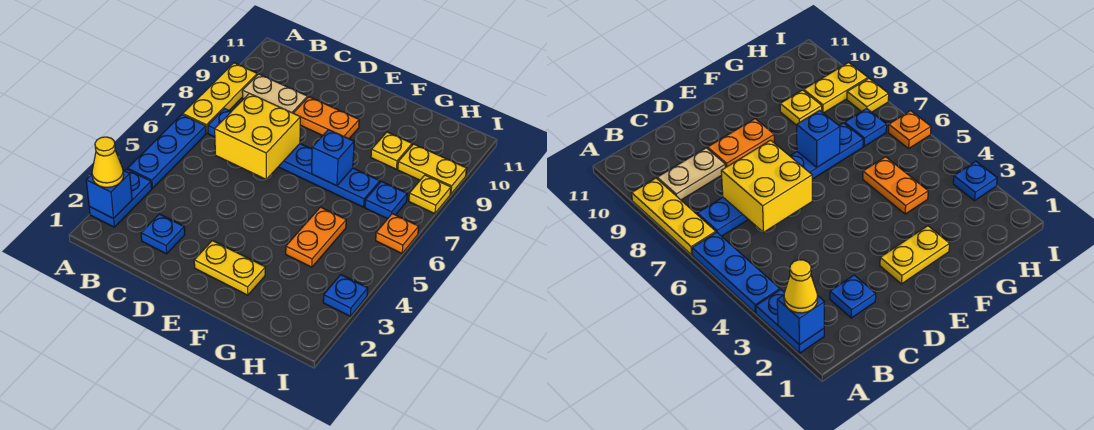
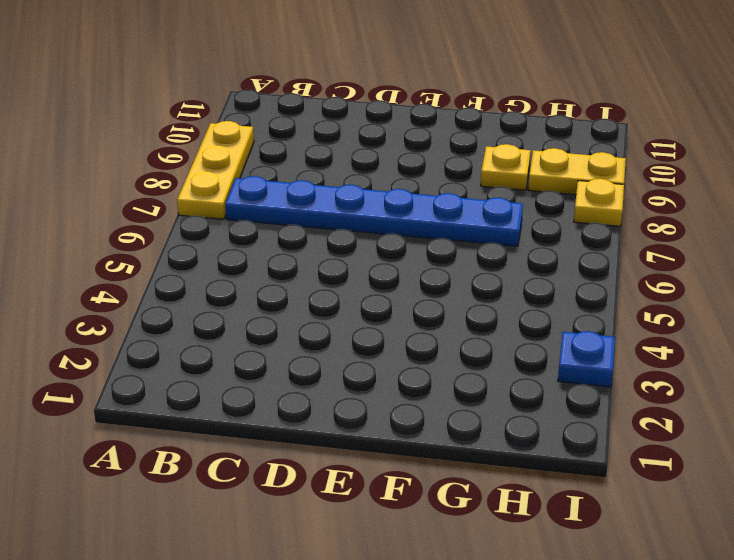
none -> blue 1x2 plate [89,169,152,227]
none -> blue 1x3 plate [128,115,206,188]
none -> tan 1x2 plate [242,74,308,113]

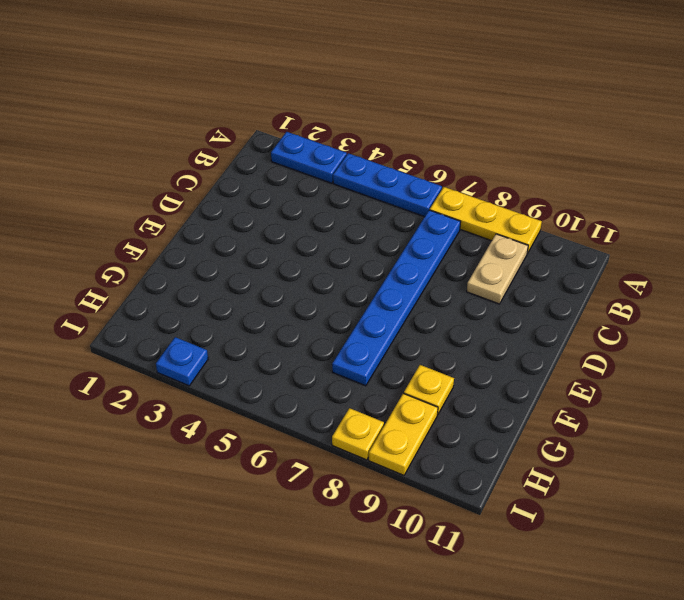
none -> blue 1x1 plate [141,214,185,254]
none -> orange 1x2 plate [294,97,359,139]
none -> yellow 1x2 plate [194,241,265,295]

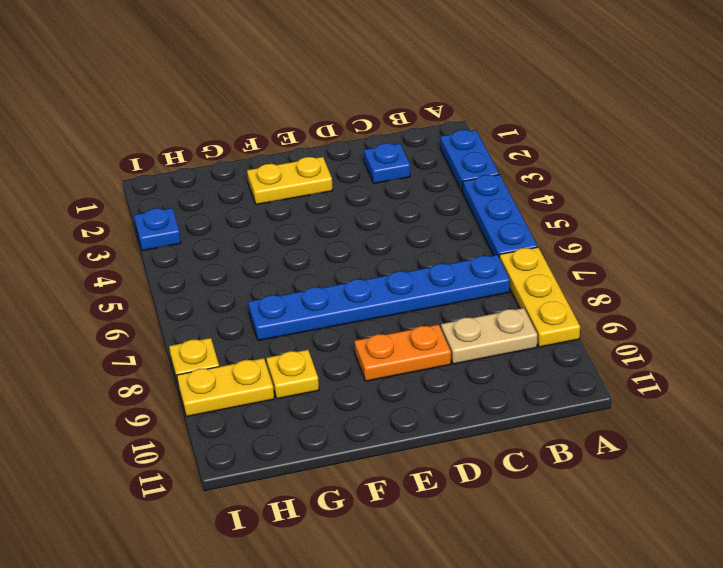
none -> orange 1x2 plate [286,207,346,267]
none -> blue 1x1 plate [365,181,407,219]
none -> orange 1x1 plate [376,214,419,253]

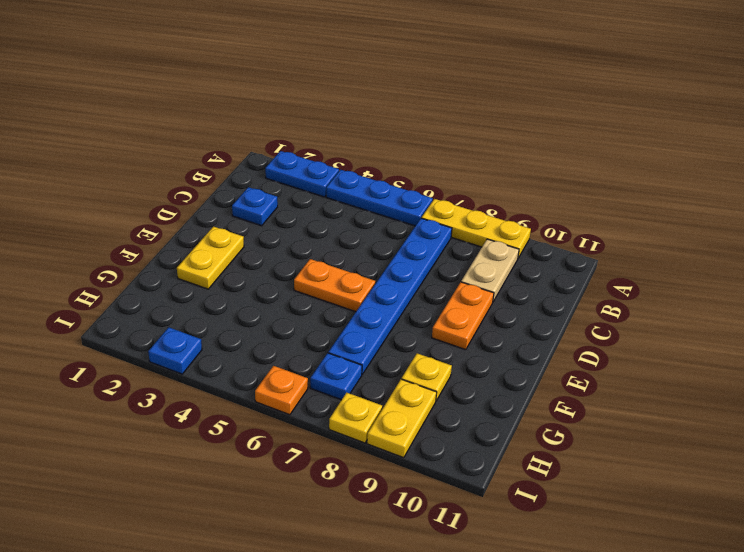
orange 1x2 plate [294,259,375,312] -> orange 1x2 plate moved to [286,207,346,267]
none -> blue 1x1 brick [86,170,132,219]
none -> yellow 2x2 brick [215,93,300,179]
none -> blue 1x1 brick [312,129,354,186]

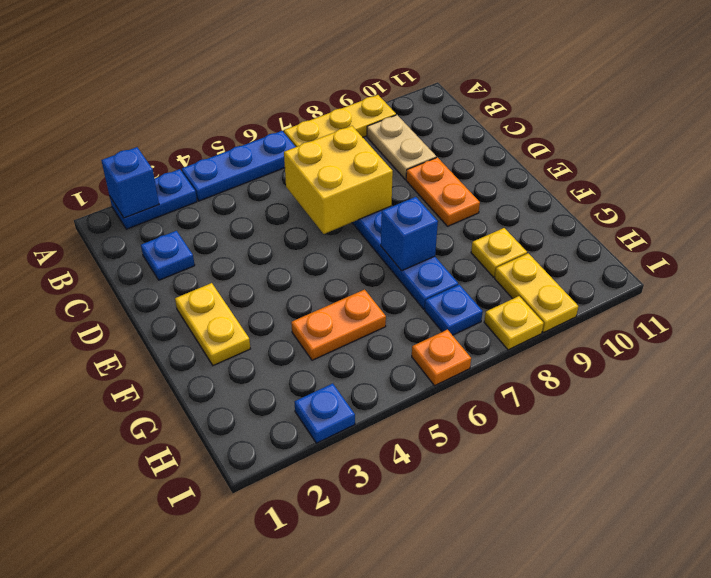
none -> yellow 1x1 cone [92,137,124,188]

